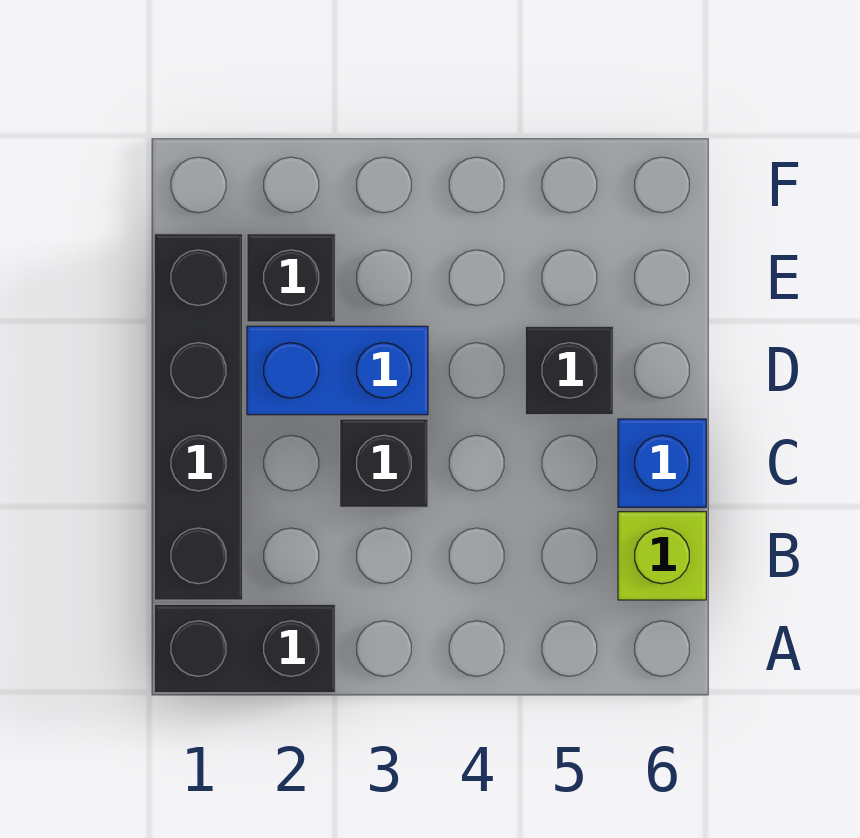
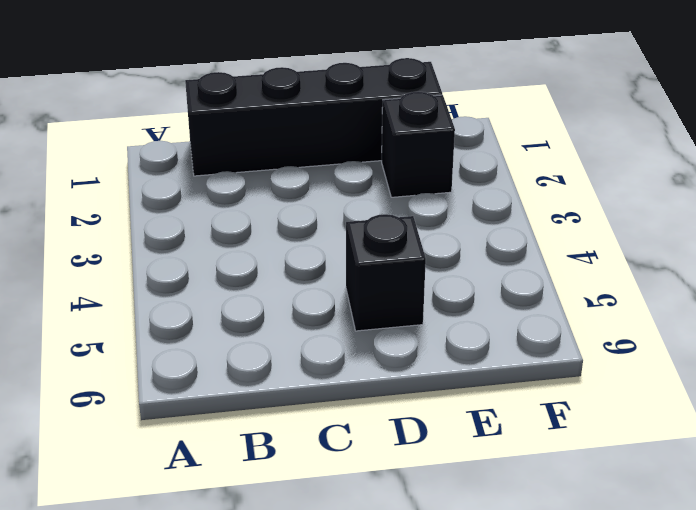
none -> black 1x2 brick [154,604,335,693]
none -> lime 1x1 brick [618,512,706,600]

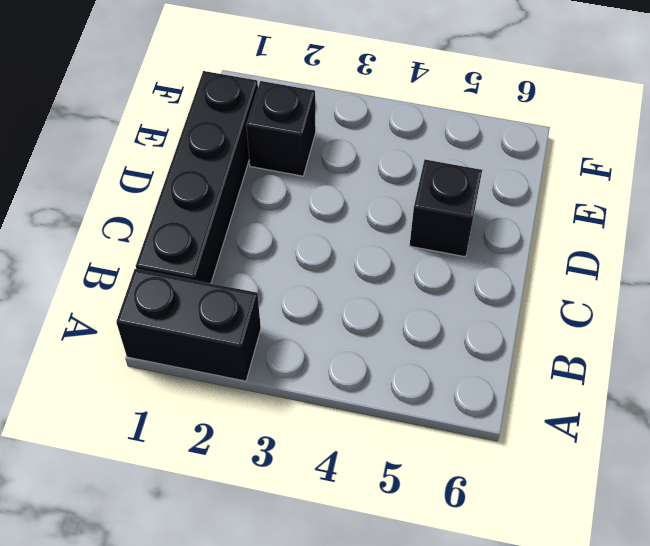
none -> lime 1x1 brick [618,512,706,600]
none -> black 1x1 brick [340,419,428,507]

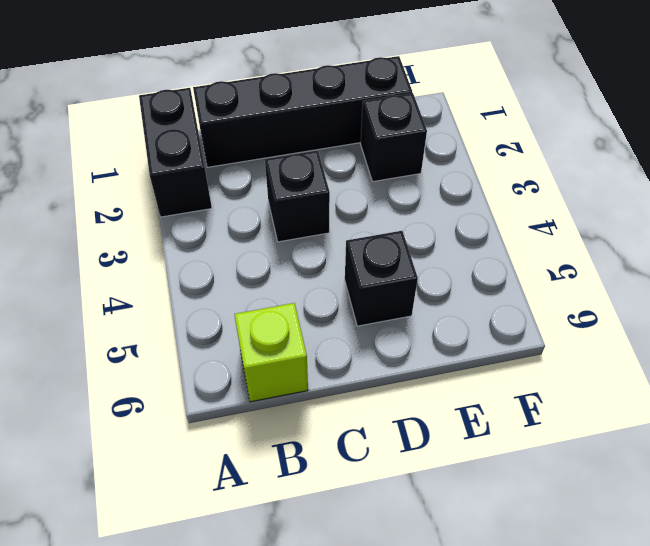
none -> blue 1x1 brick [618,419,706,507]
none -> blue 1x2 brick [247,326,428,415]

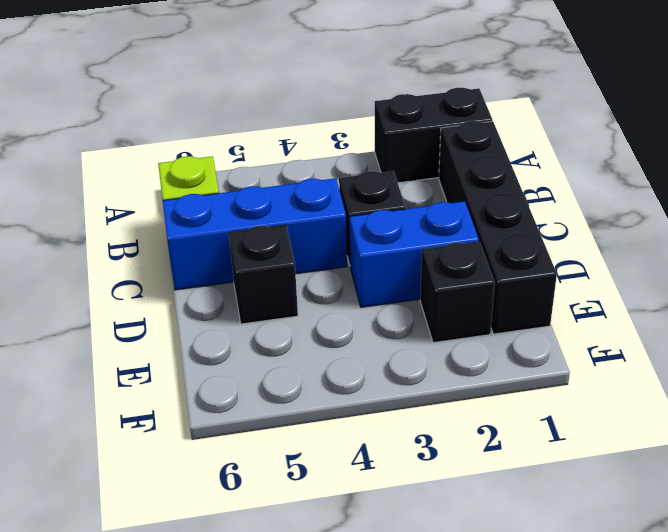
blue 1x3 brick [163,178,347,290] -> blue 1x1 brick [618,419,706,507]

